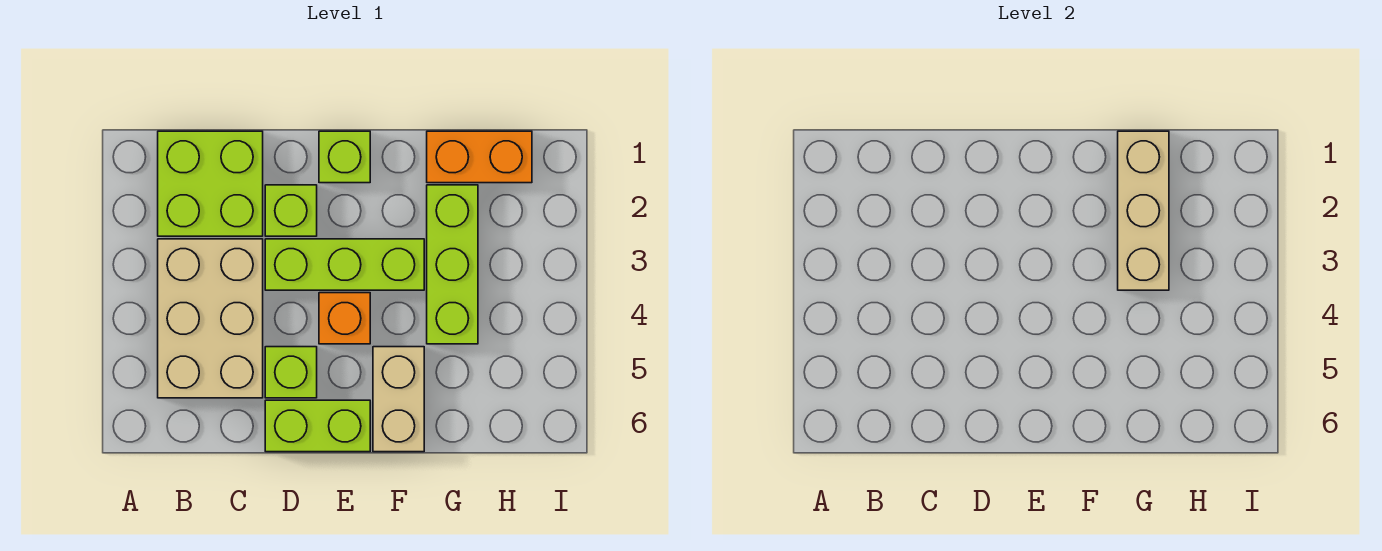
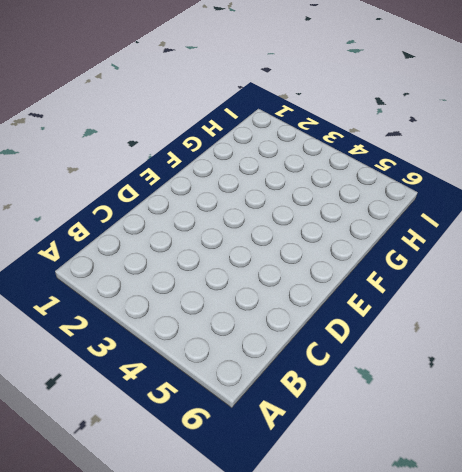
none -> lime 2x2 brick [158,131,263,236]
none -> tan 2x3 brick [158,239,263,398]
none -> lime 1x1 brick [265,185,317,236]

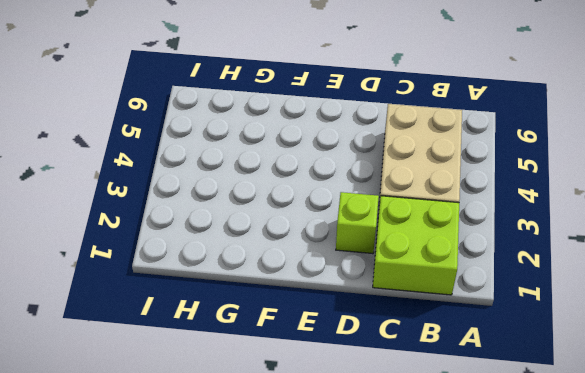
none -> lime 1x3 brick [265,239,424,290]
none -> lime 1x1 brick [265,347,317,398]
none -> lime 1x2 brick [265,400,370,452]

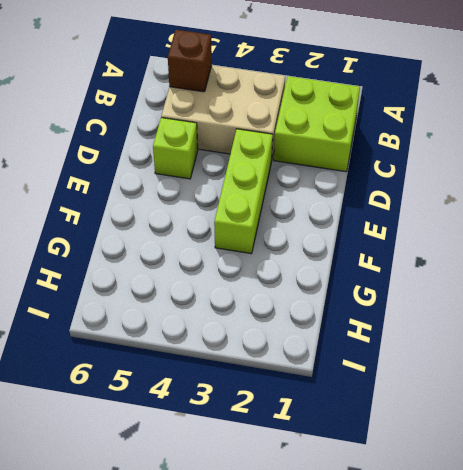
brown 1x1 brick [168,30,212,92] -> none
none -> lime 1x1 brick [265,185,317,236]
none -> lime 1x2 brick [265,400,370,452]
none -> lime 1x1 brick [319,131,370,183]

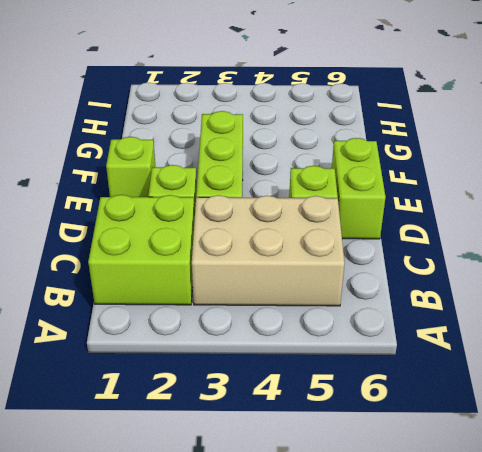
none -> orange 1x1 brick [319,293,370,344]
none -> tan 1x2 brick [373,347,424,452]
none -> orange 1x2 brick [427,131,532,183]

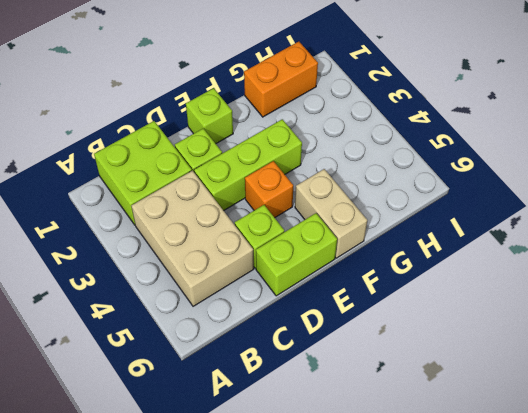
none -> lime 1x3 brick [427,185,478,344]
none -> tan 1x3 brick [1118,131,1169,290]

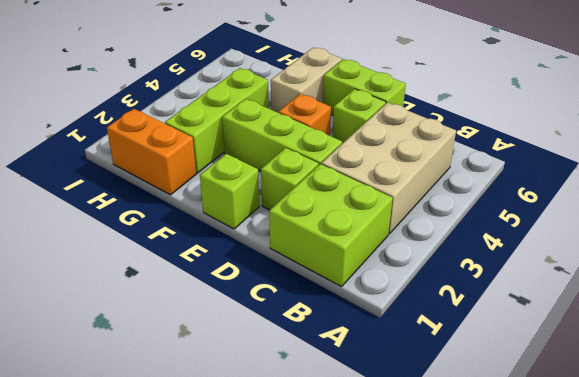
none -> tan 1x3 brick [1118,131,1169,290]

